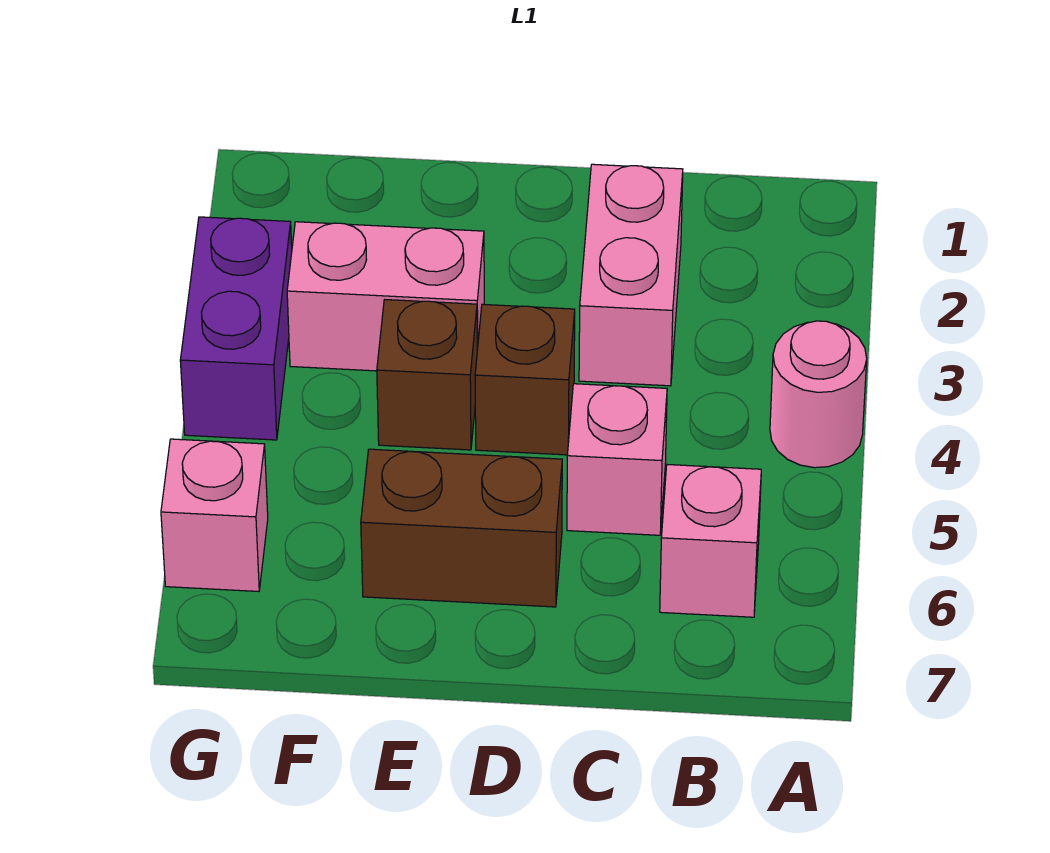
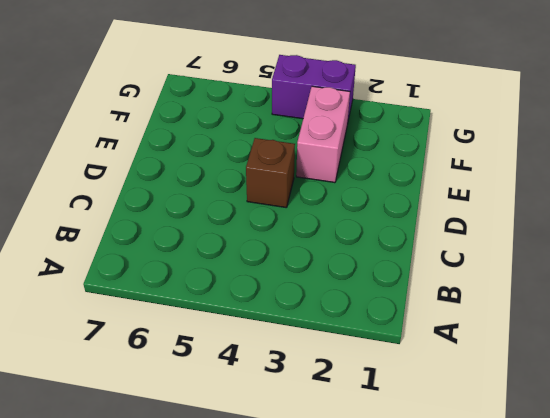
none -> pink 1x1 round brick [770,321,867,468]
none -> pink 1x1 brick [660,465,761,617]

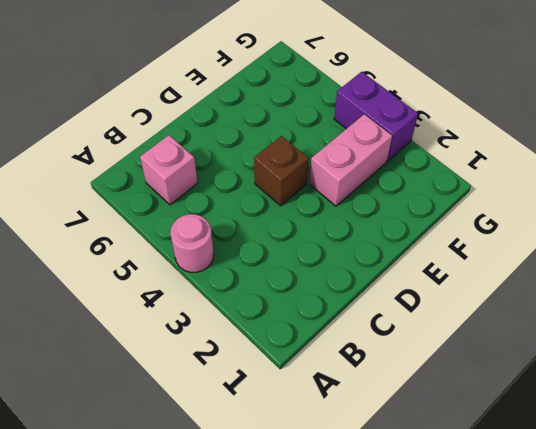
none -> pink 1x2 brick [579,164,683,386]
none -> pink 1x1 brick [567,384,667,535]

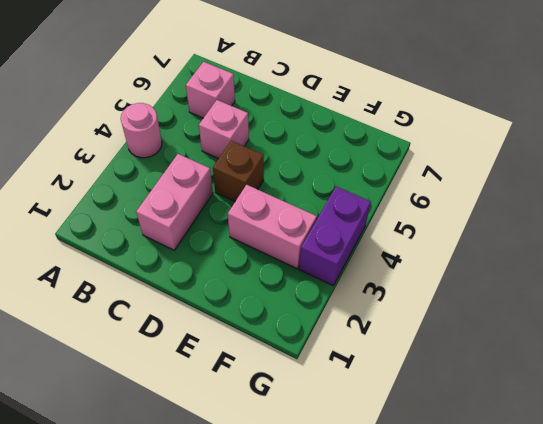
none -> brown 1x2 brick [361,449,562,607]
none -> brown 1x1 brick [377,300,477,450]

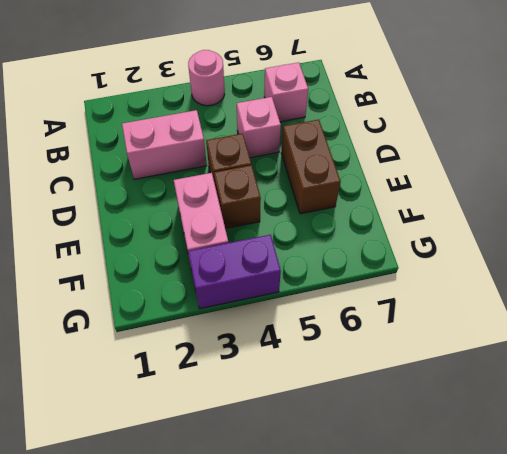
none -> pink 1x1 brick [161,439,268,591]

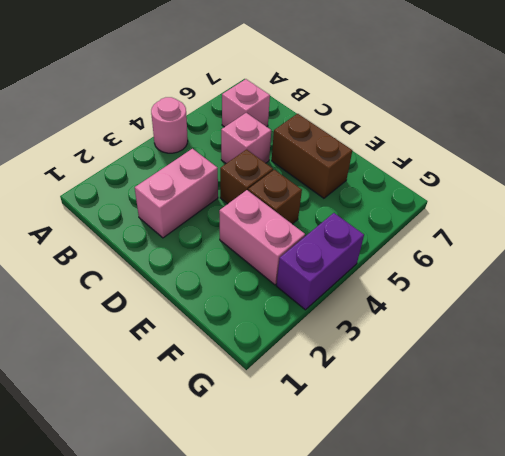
none -> pink 1x1 brick [161,439,268,591]

